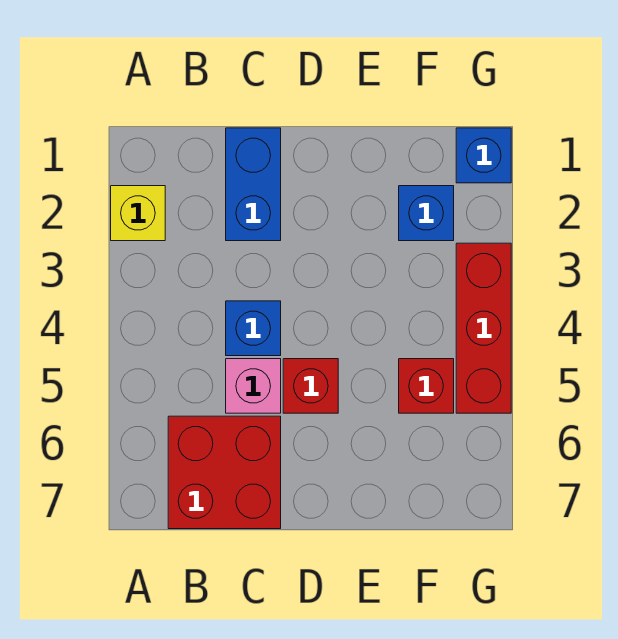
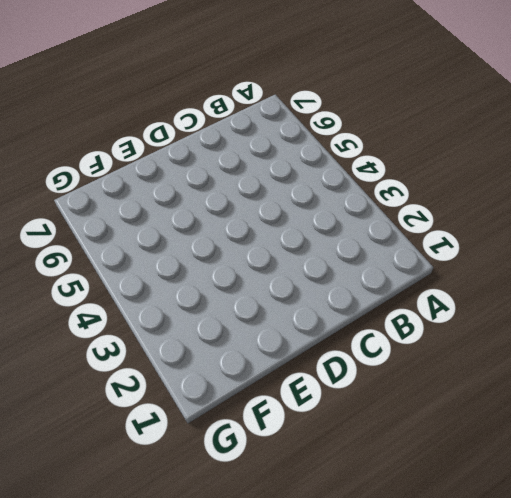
none -> yellow 1x1 brick [111,186,165,241]
none -> red 2x2 brick [168,416,281,529]

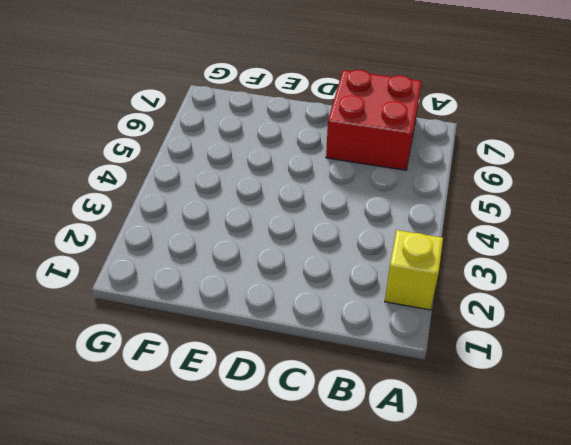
none -> blue 1x2 brick [226,128,281,241]
none -> blue 1x1 brick [226,301,281,356]

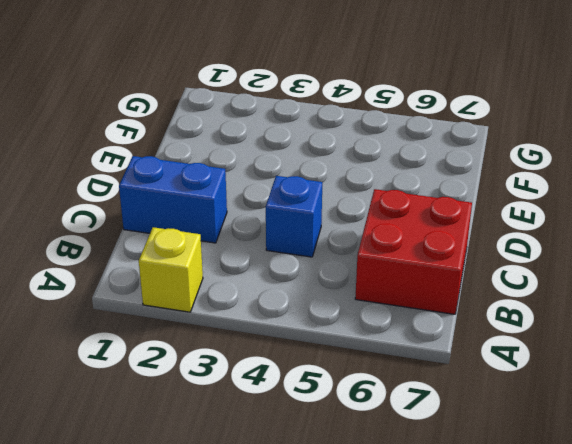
none -> pink 1x1 brick [226,359,281,413]
none -> red 1x1 brick [283,359,338,413]

